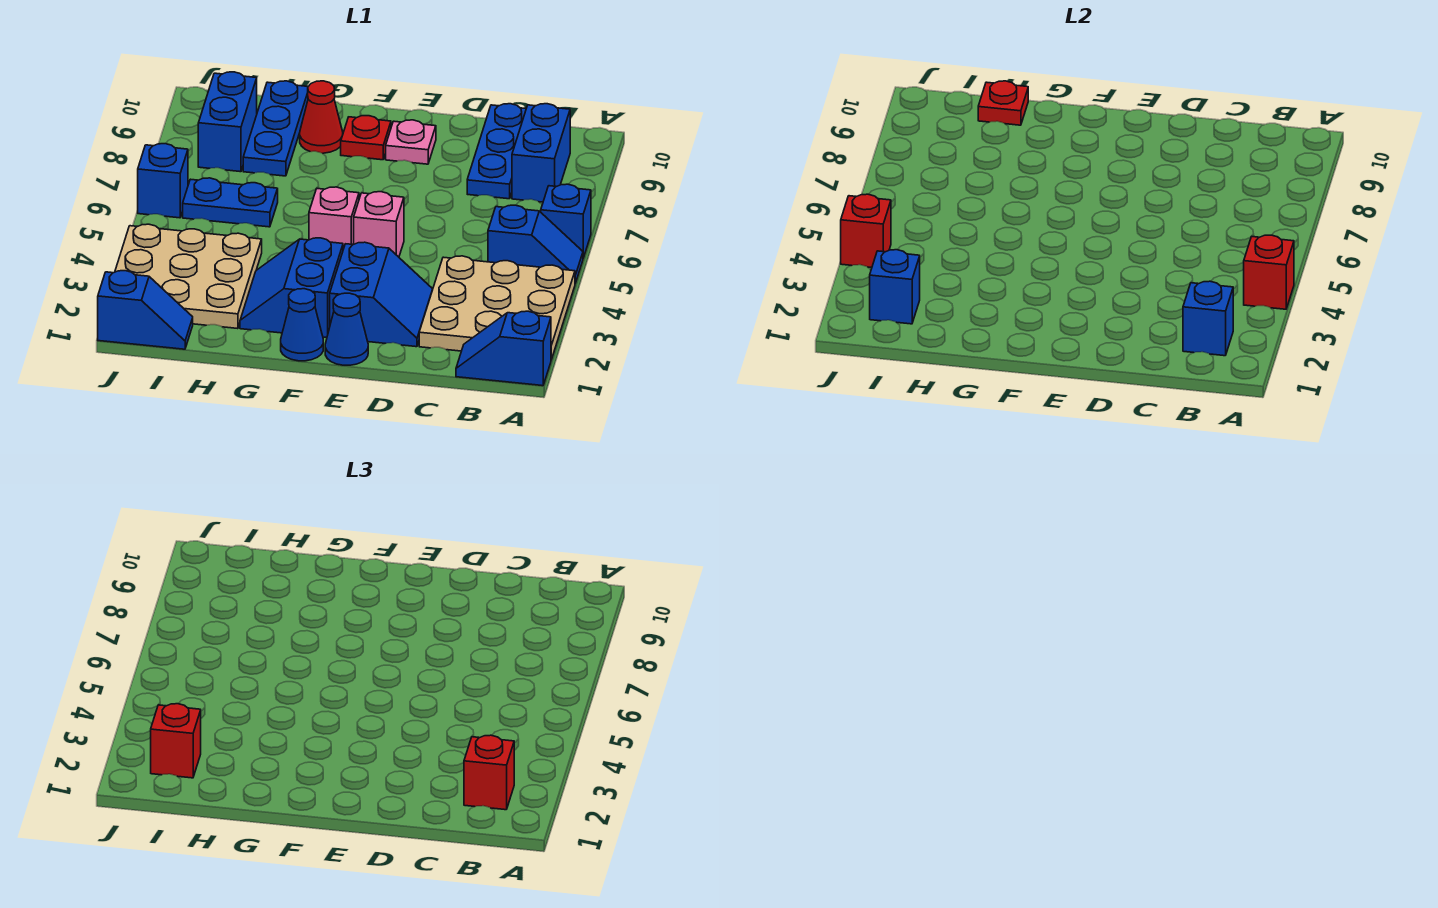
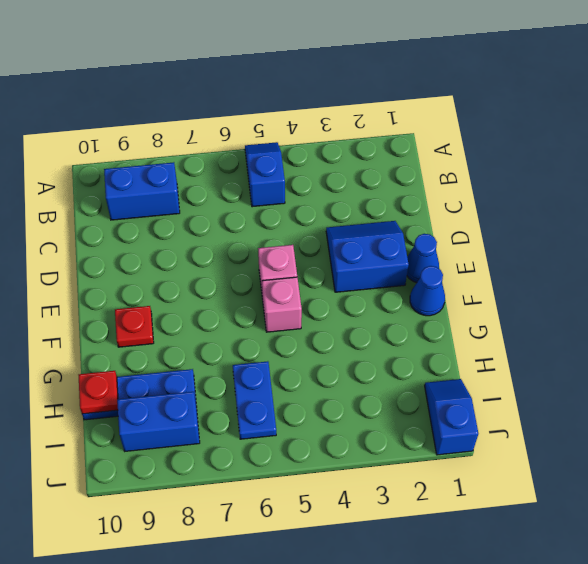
none -> blue 1x2 slope [456,311,551,386]
none -> tan 3x3 plate [419,256,575,360]
none -> blue 1x1 brick [541,184,591,258]

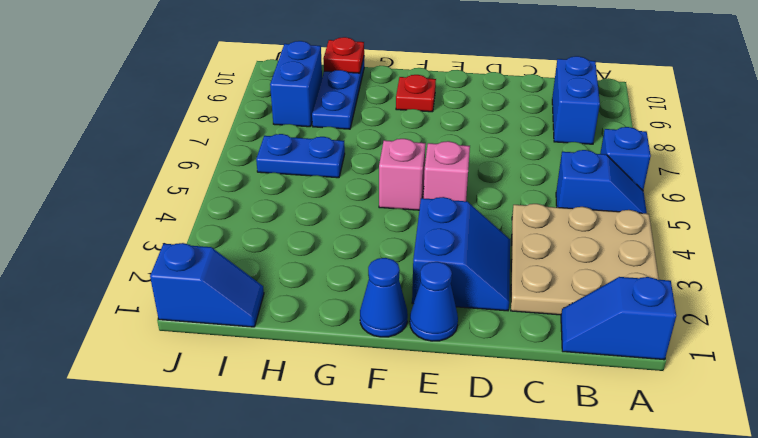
none -> blue 1x3 plate [467,104,526,199]
none -> pink 1x1 plate [386,120,436,164]
none -> blue 2x2 slope [240,238,343,338]

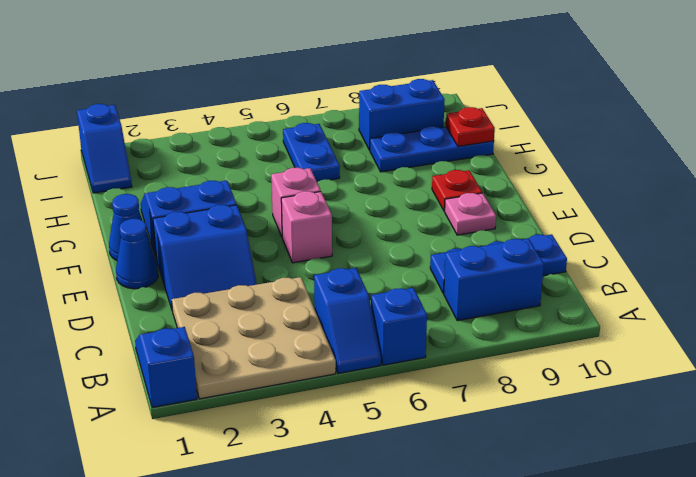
none -> red 1x1 cone [300,81,343,153]
none -> tan 3x3 plate [115,224,262,329]
none -> blue 1x1 brick [138,144,188,218]

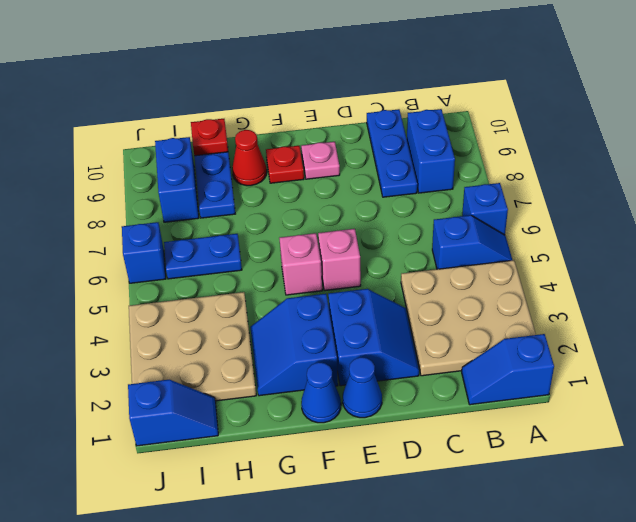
none -> red 1x1 brick [1244,235,1294,309]
none -> blue 1x1 brick [1183,281,1233,356]
none -> blue 1x1 brick [870,250,920,324]

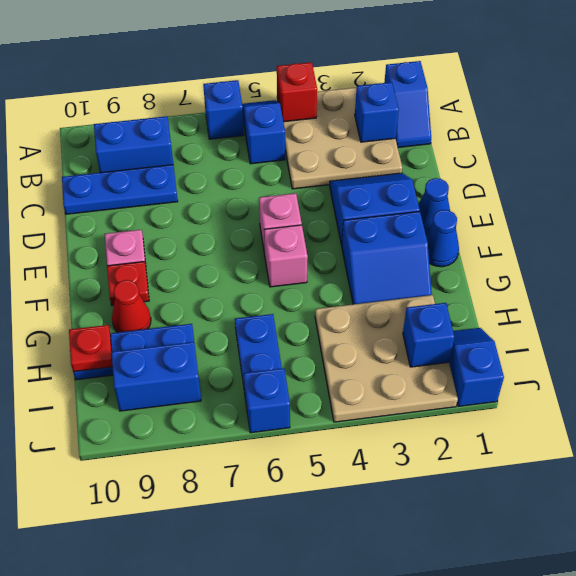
none -> red 1x1 brick [841,194,891,267]
none -> red 1x1 brick [464,735,514,810]
none -> red 1x1 brick [151,704,201,778]

